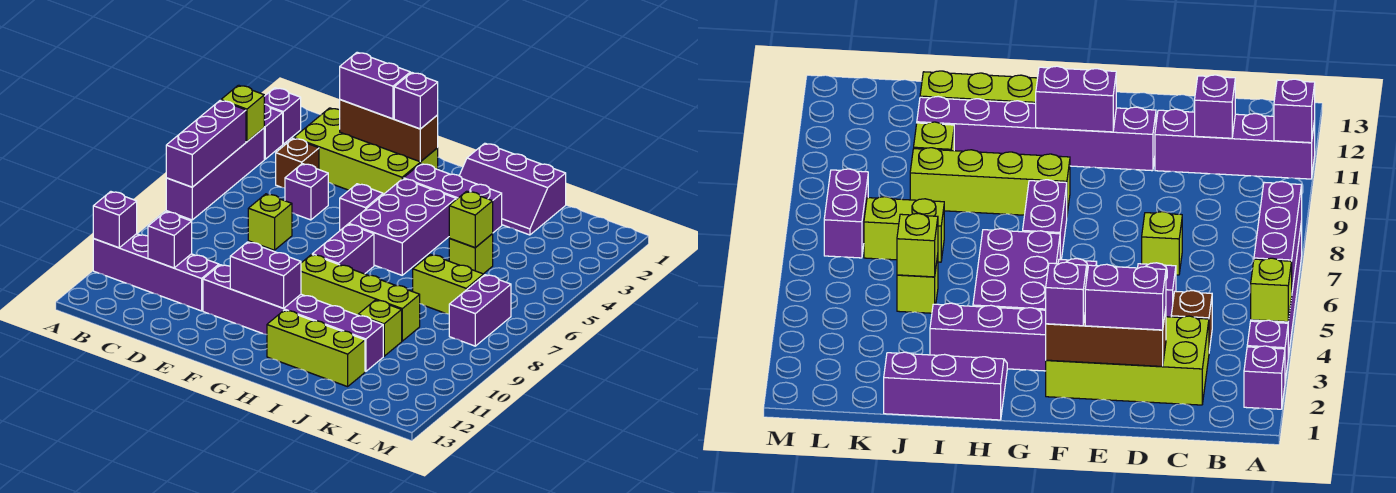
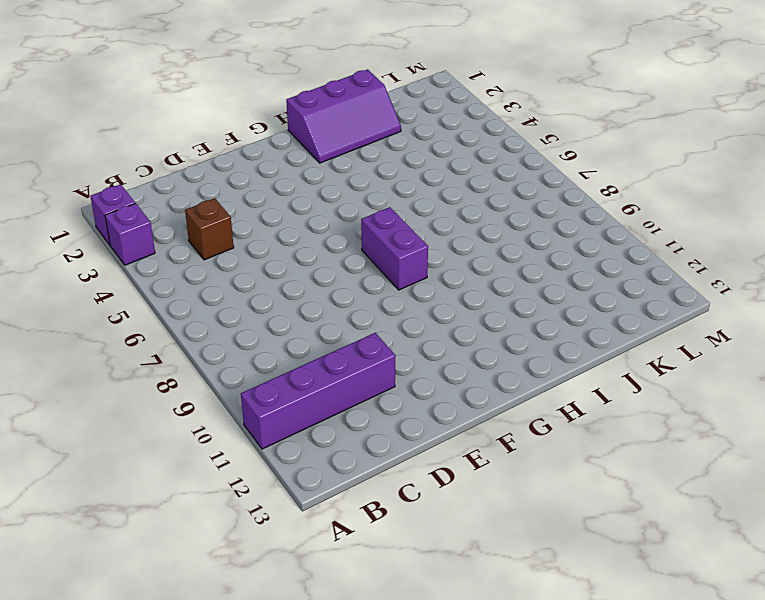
none -> purple 1x4 brick [166,128,264,220]
none -> lime 2x4 brick [294,108,438,195]
none -> purple 1x1 brick [285,164,328,220]

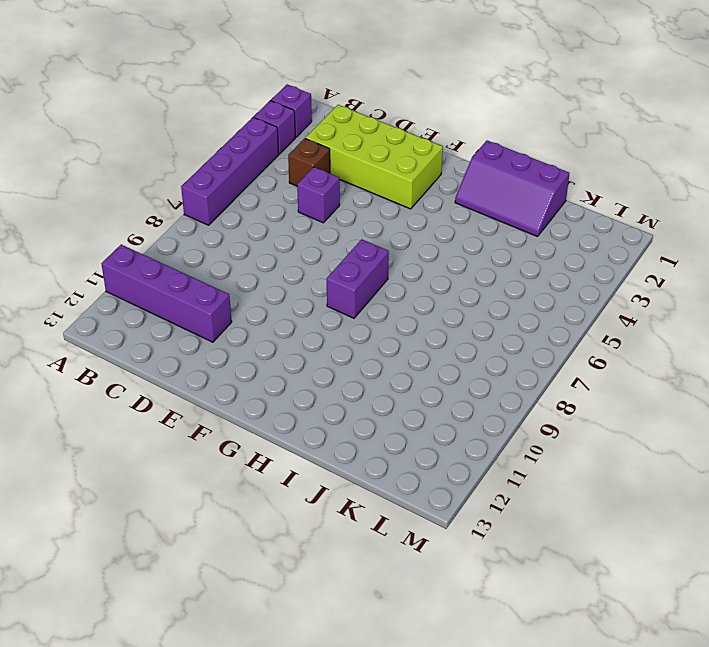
none -> lime 1x1 brick [248,194,292,250]
none -> purple 1x6 brick [203,265,383,371]
none -> purple 1x1 brick [340,184,383,230]

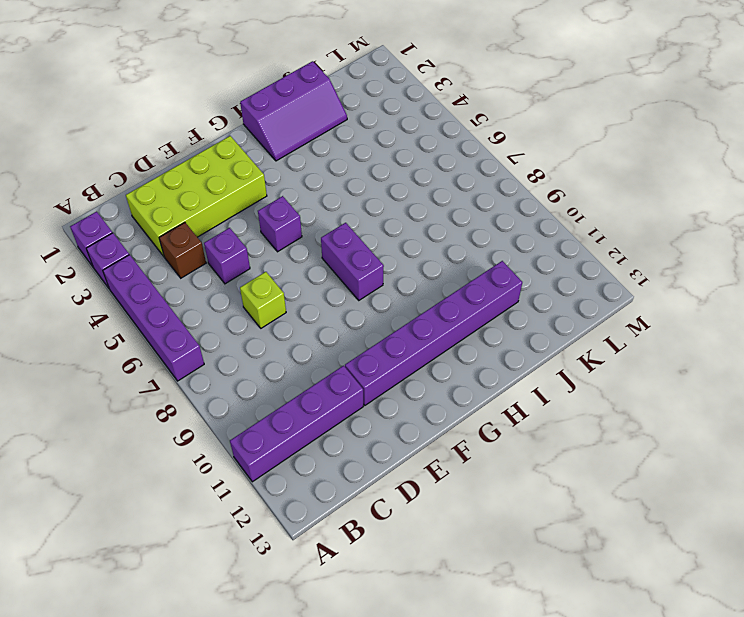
none -> purple 1x3 brick [404,164,502,233]
none -> purple 2x3 brick [349,179,456,275]
none -> lime 1x4 brick [301,255,420,341]

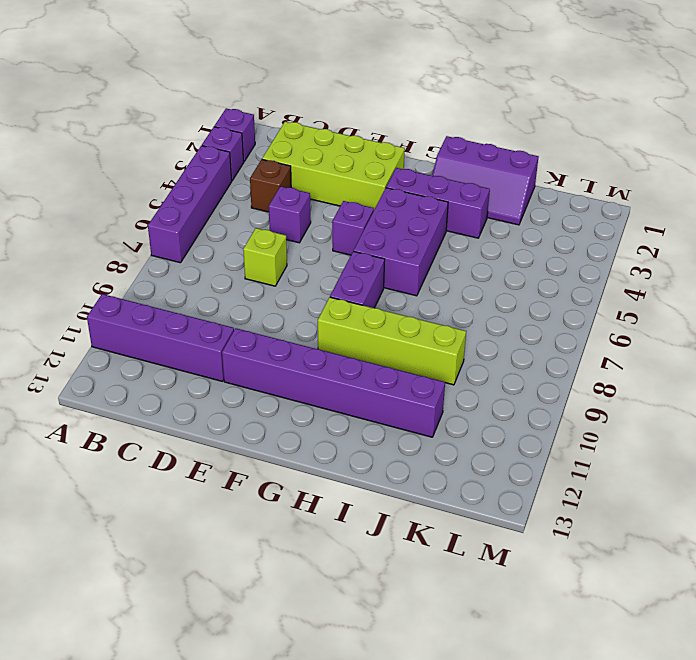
none -> lime 1x3 brick [267,310,365,387]
none -> lime 1x1 brick [449,234,493,274]
none -> lime 1x2 brick [413,254,484,314]

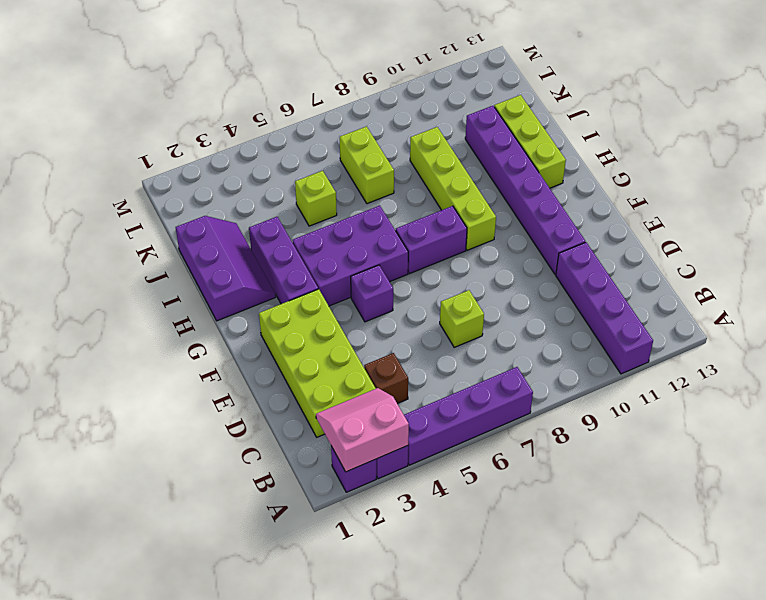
pink 2x2 slope [316,388,409,472] -> none
none -> purple 1x1 brick [285,164,328,220]
none -> lime 1x1 brick [358,300,402,356]
none -> purple 1x2 brick [449,275,511,346]

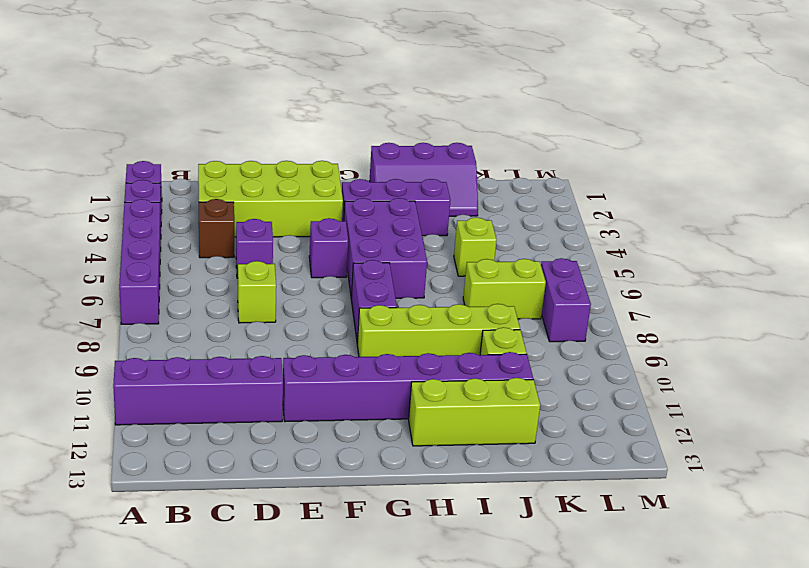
none -> lime 1x1 brick [221,85,264,142]
none -> purple 1x3 brick [166,100,246,187]
none -> purple 1x1 brick [93,192,137,248]

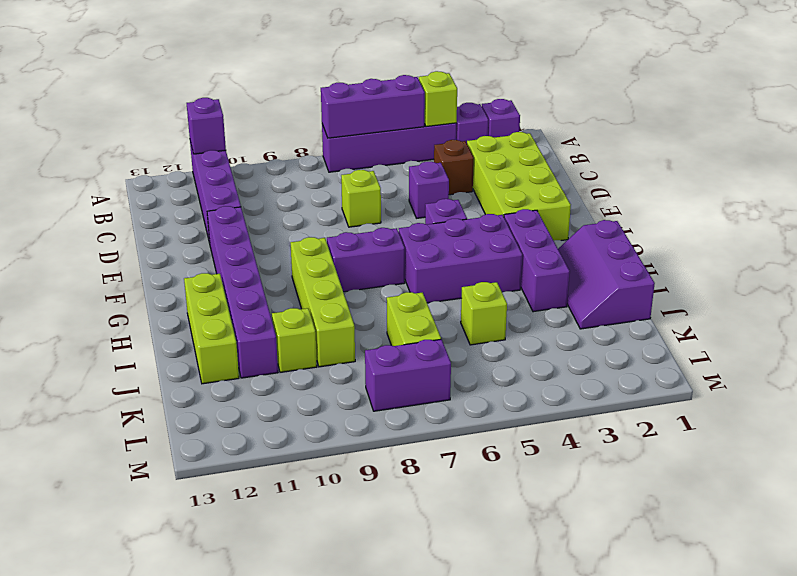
none -> purple 1x1 brick [148,212,192,268]
none -> brown 1x3 brick [340,100,438,162]
none -> purple 1x2 brick [230,242,301,308]

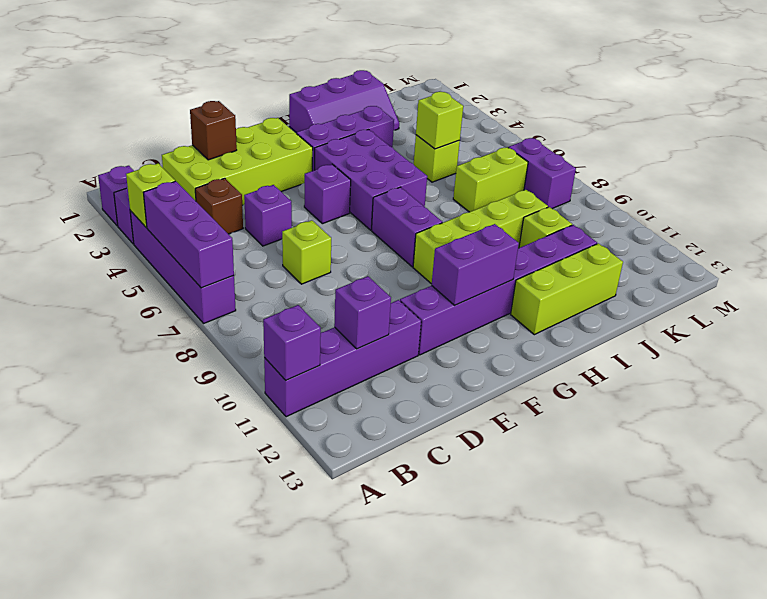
brown 1x1 brick [190,101,237,160] -> brown 1x3 brick [340,100,438,162]
none -> purple 1x2 brick [340,52,410,119]
none -> purple 1x1 brick [394,73,438,129]

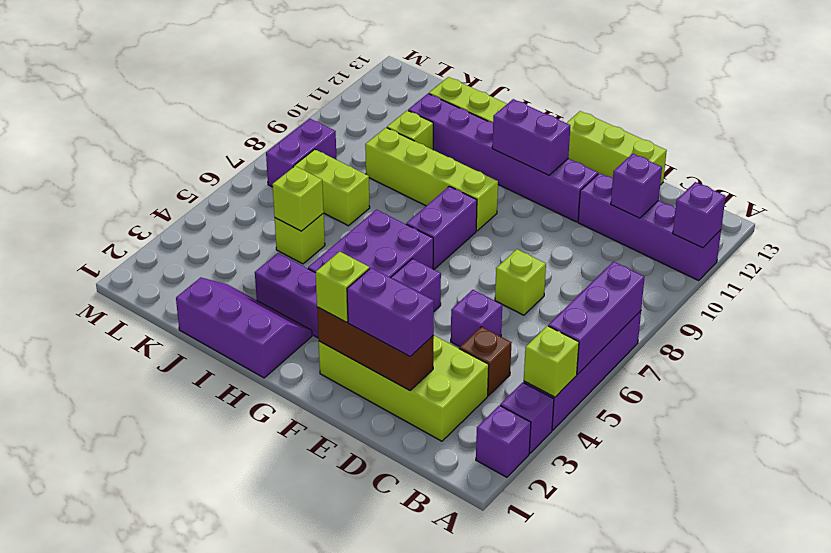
lime 1x3 brick [567,111,667,185] -> none
lime 1x1 brick [316,252,370,322] -> purple 1x1 brick [394,73,438,129]

